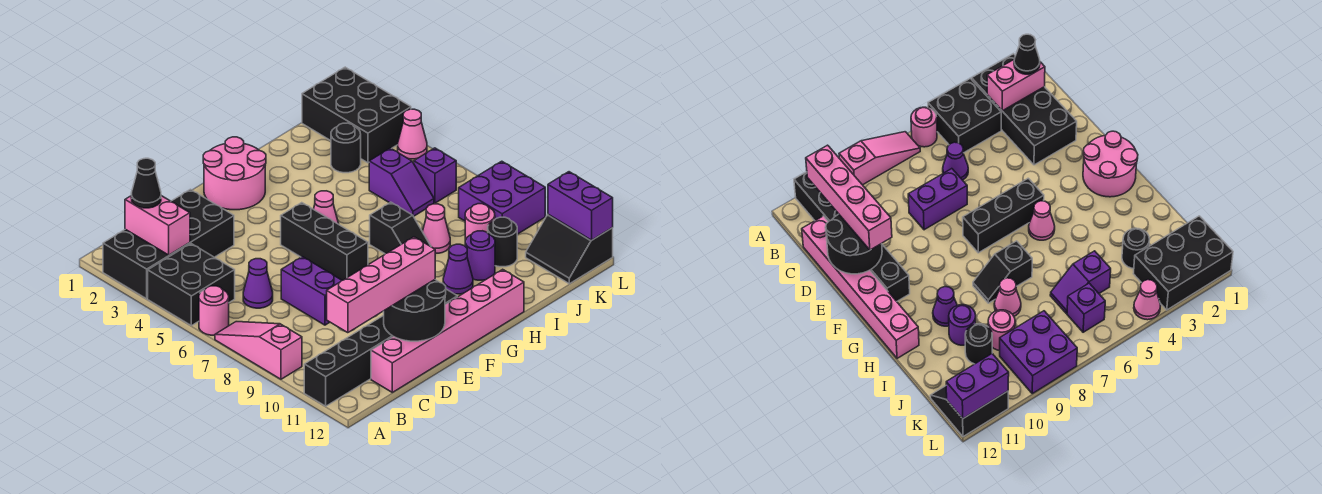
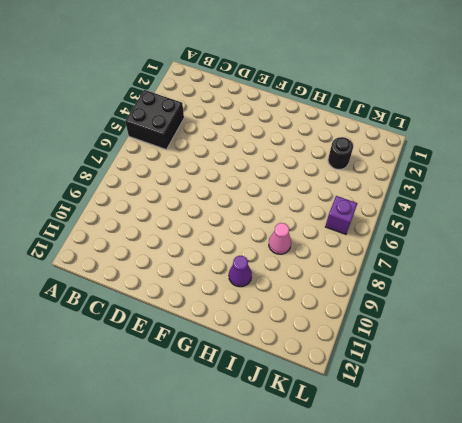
none -> black 2x4 brick [103,189,234,299]
none -> pink 1x1 round brick [199,286,229,335]
none -> pink 1x3 slope [215,322,302,379]

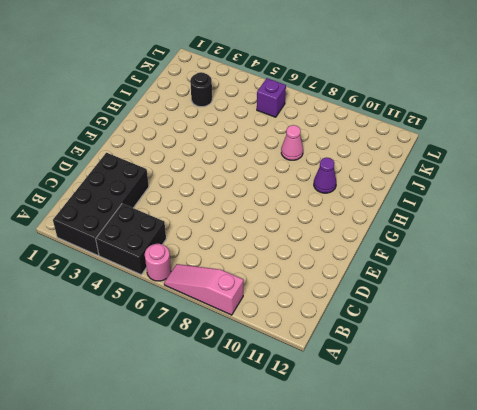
none -> black 1x6 brick [304,289,457,406]
none -> purple 1x1 cone [243,259,273,308]
none -> pink 1x6 brick [371,269,524,392]

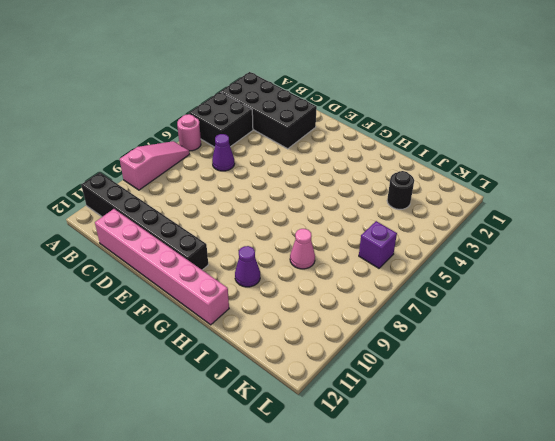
none -> purple 1x2 brick [281,257,342,325]
none -> pink 2x2 round brick [203,137,266,210]
none -> black 1x3 brick [281,203,368,280]

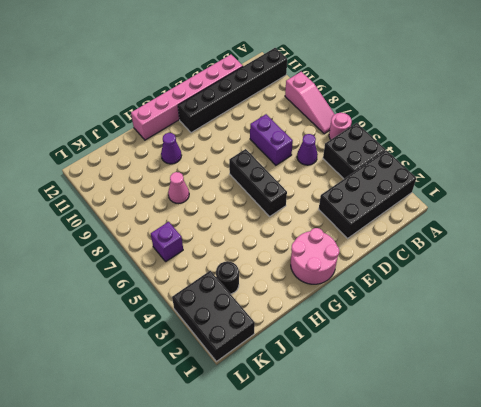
none -> pink 1x1 cone [314,191,339,224]
none -> black 1x2 slope [370,202,431,254]
none -> purple 1x1 round brick [465,231,495,280]

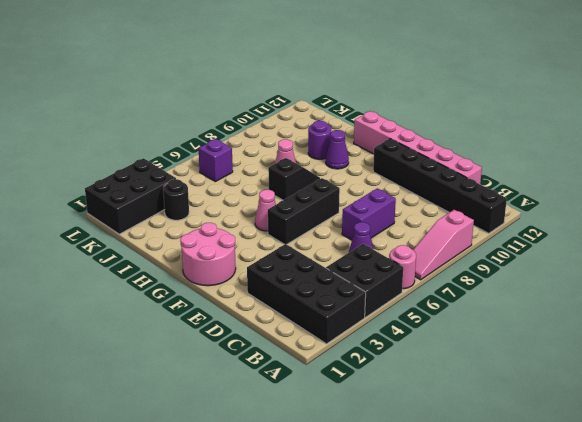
none -> purple 1x2 slope [369,148,434,216]
none -> pink 1x1 round brick [465,204,495,240]
none -> black 1x1 round brick [488,217,517,267]

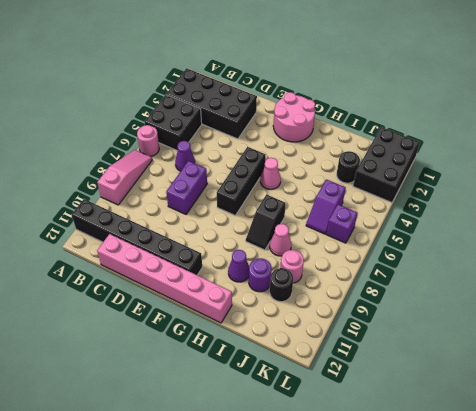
none -> purple 2x2 brick [459,161,545,234]
none -> black 2x2 slope [526,214,613,284]
none -> pink 1x1 cone [398,109,427,159]

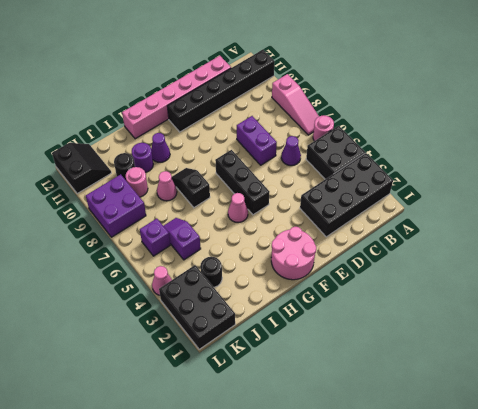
none -> pink 1x2 brick [125,196,190,255]
none -> black 2x2 round brick [384,280,446,341]
none -> purple 1x2 brick [548,172,613,240]

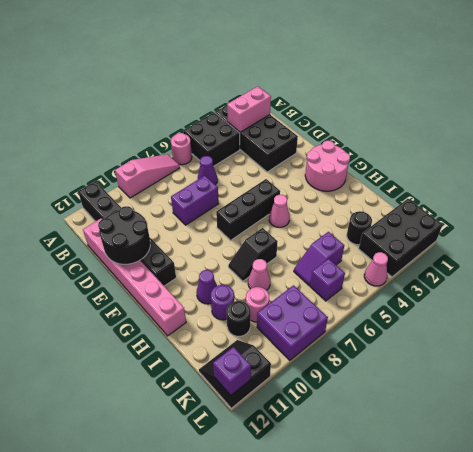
purple 1x1 brick [213,347,251,395] -> purple 1x2 brick [548,172,613,240]
none -> black 1x1 cone [131,158,161,208]
none -> pink 1x4 brick [327,237,435,333]

